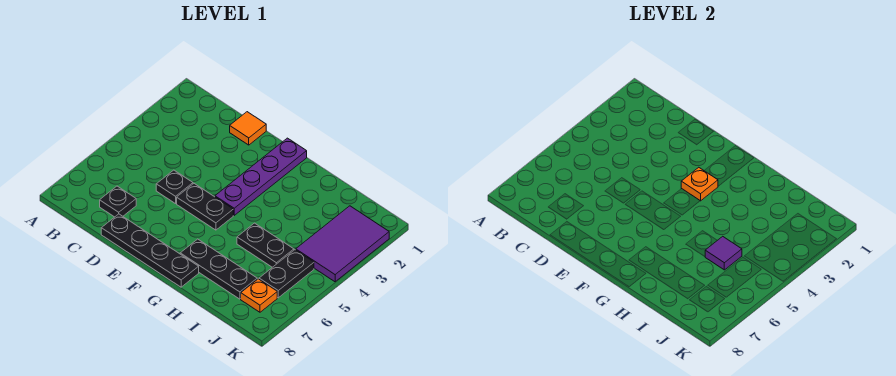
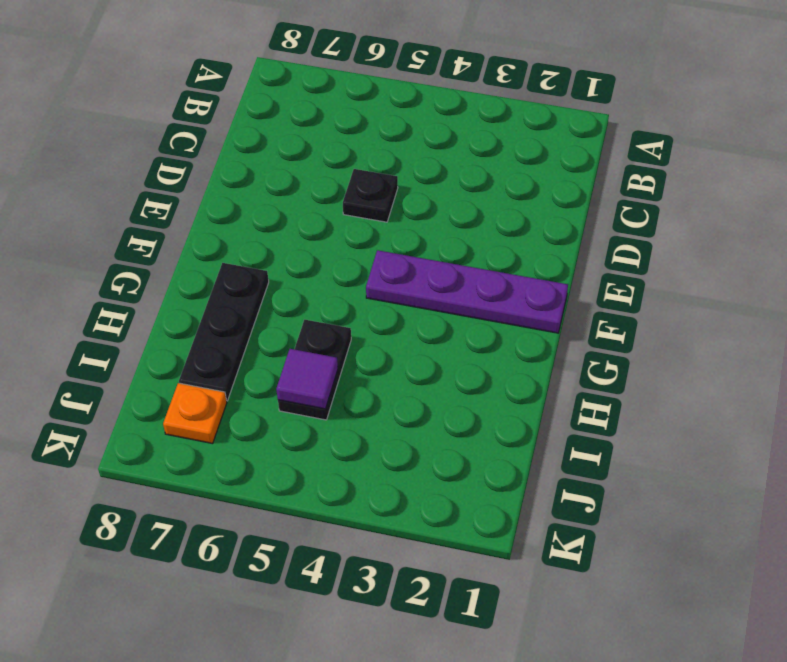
none -> black 1x1 plate [100,186,136,217]
none -> orange 1x1 tile [230,112,266,145]
none -> black 1x4 plate [101,214,199,287]

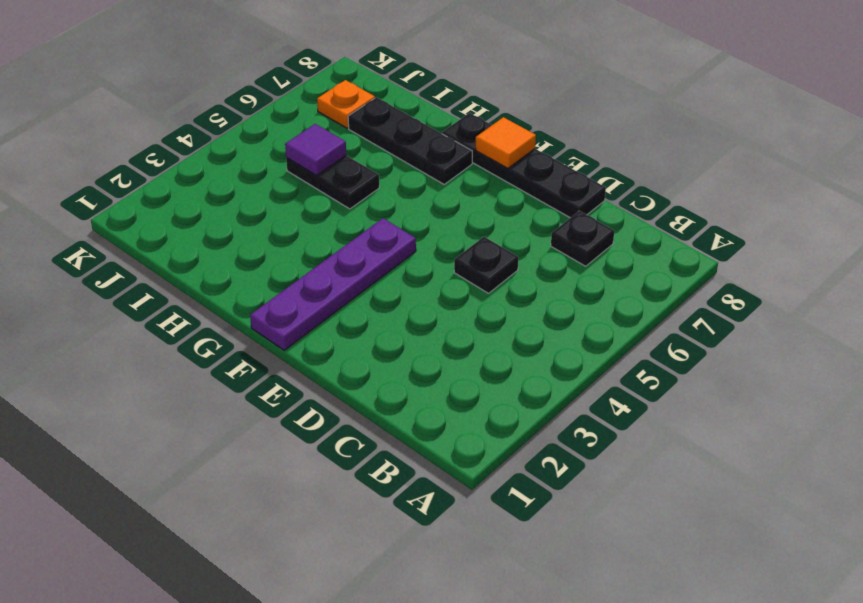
orange 1x1 tile [475,117,536,168] -> orange 1x1 tile moved to [230,112,266,145]
none -> black 1x2 plate [177,184,233,230]
none -> purple 2x3 tile [296,206,389,282]
none -> black 1x2 plate [259,250,314,298]

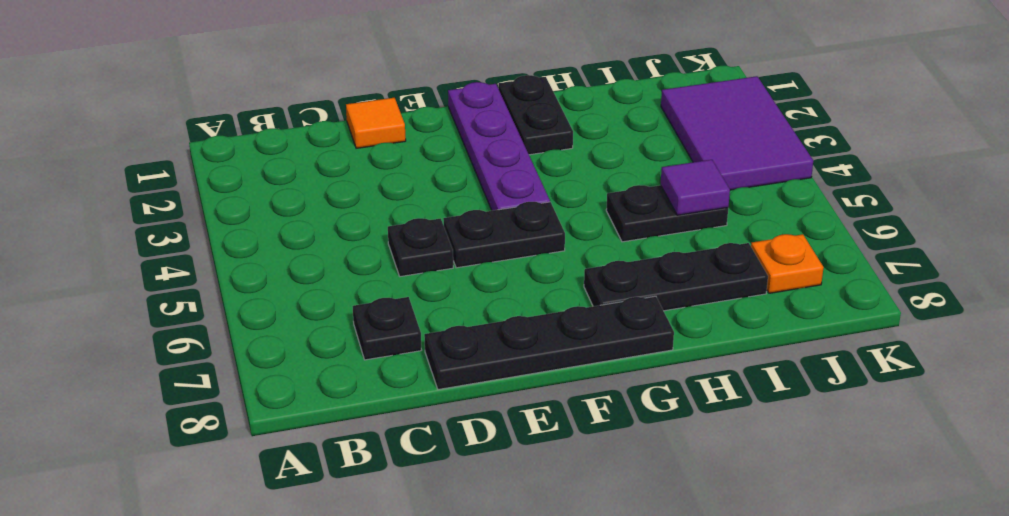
black 1x2 plate [498,75,573,155] -> black 1x2 plate moved to [259,250,314,298]
none -> orange 1x1 plate [681,167,718,201]

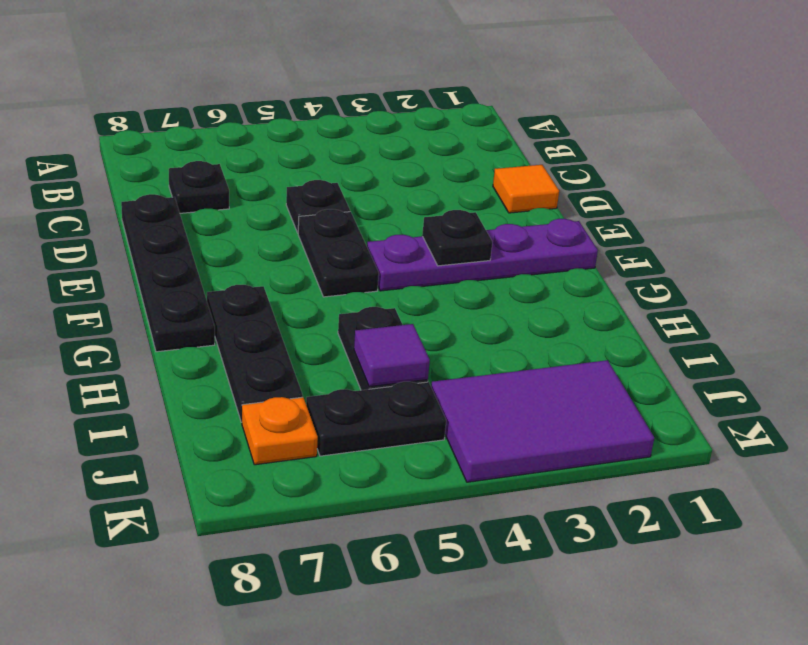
black 1x1 plate [422,210,492,266] -> orange 1x1 plate [681,167,718,201]

